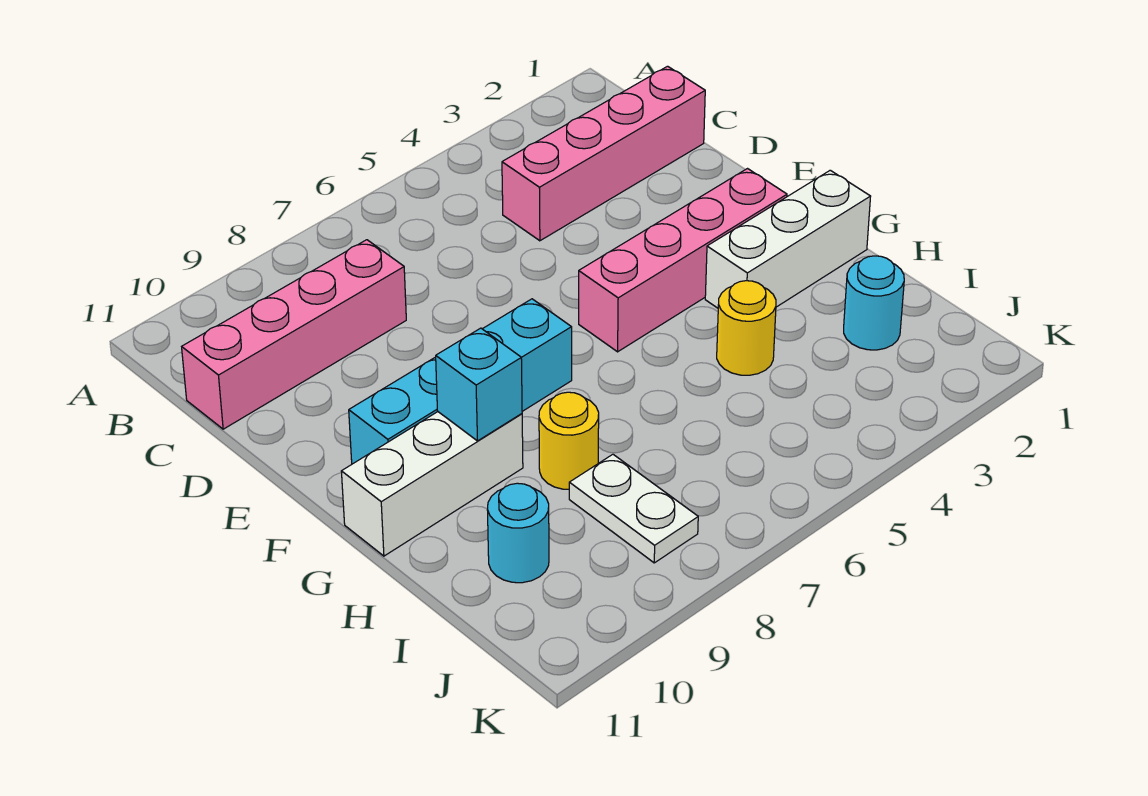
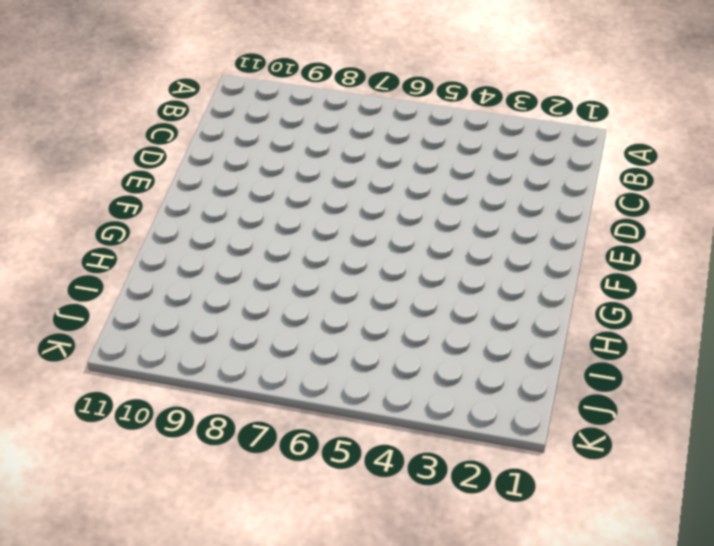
none -> pink 1x4 brick [502,66,705,241]
none -> pink 1x4 brick [182,240,406,429]
none -> pink 1x4 brick [579,169,787,352]

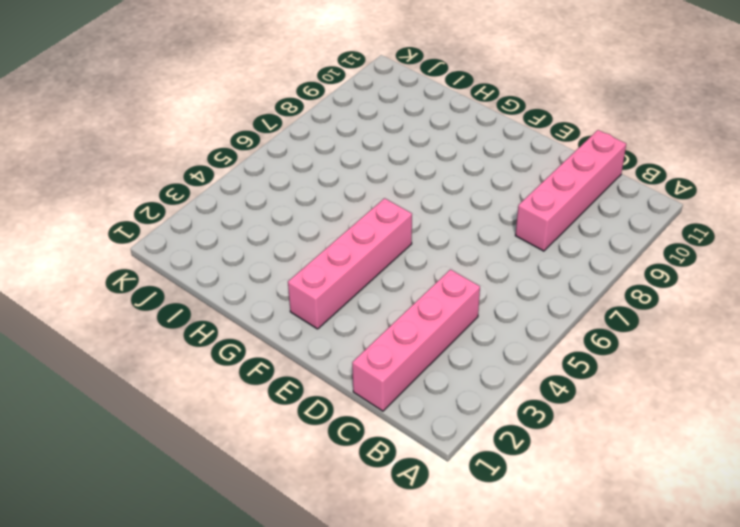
none -> cyan 1x4 brick [349,299,572,464]
none -> white 1x3 brick [705,170,871,308]
none -> white 1x3 brick [341,412,523,556]

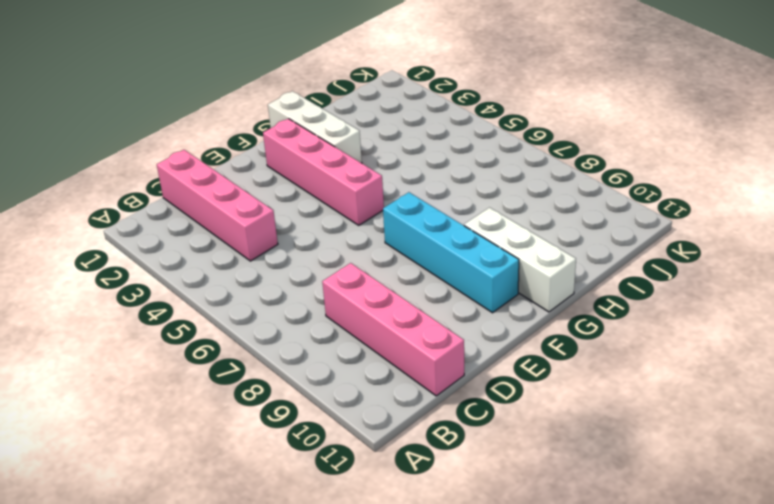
none -> yellow 1x1 round brick [717,281,776,375]
none -> yellow 1x1 round brick [539,392,599,489]
none -> cyan 1x1 round brick [844,256,904,350]

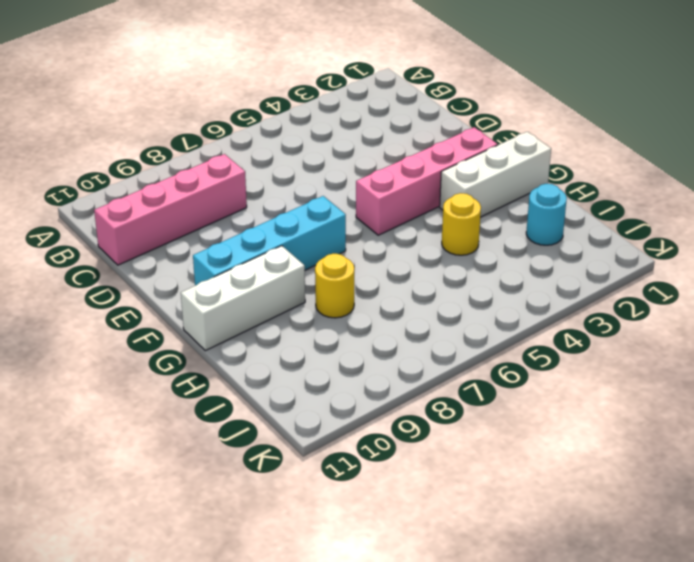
none -> pink 1x4 brick [502,66,705,241]
none -> white 1x2 plate [569,454,698,563]
none -> cyan 1x1 round brick [487,483,549,583]

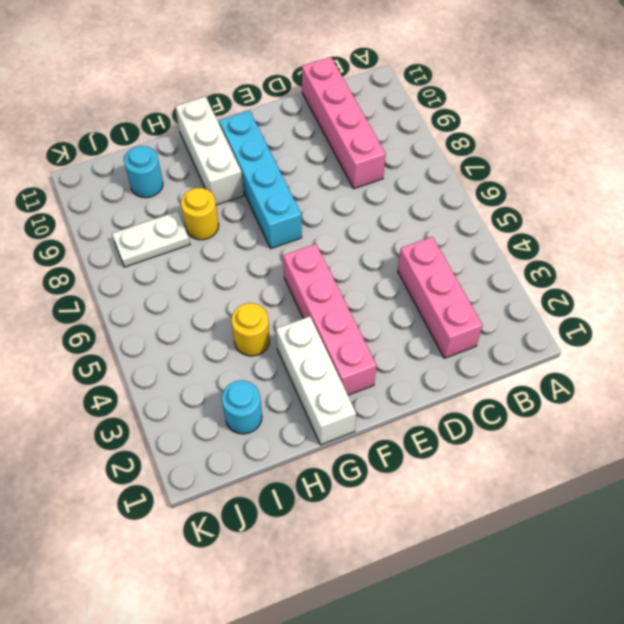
pink 1x3 brick [398,237,482,358] -> pink 1x4 brick [502,66,705,241]
none -> cyan 1x1 brick [436,328,522,441]

